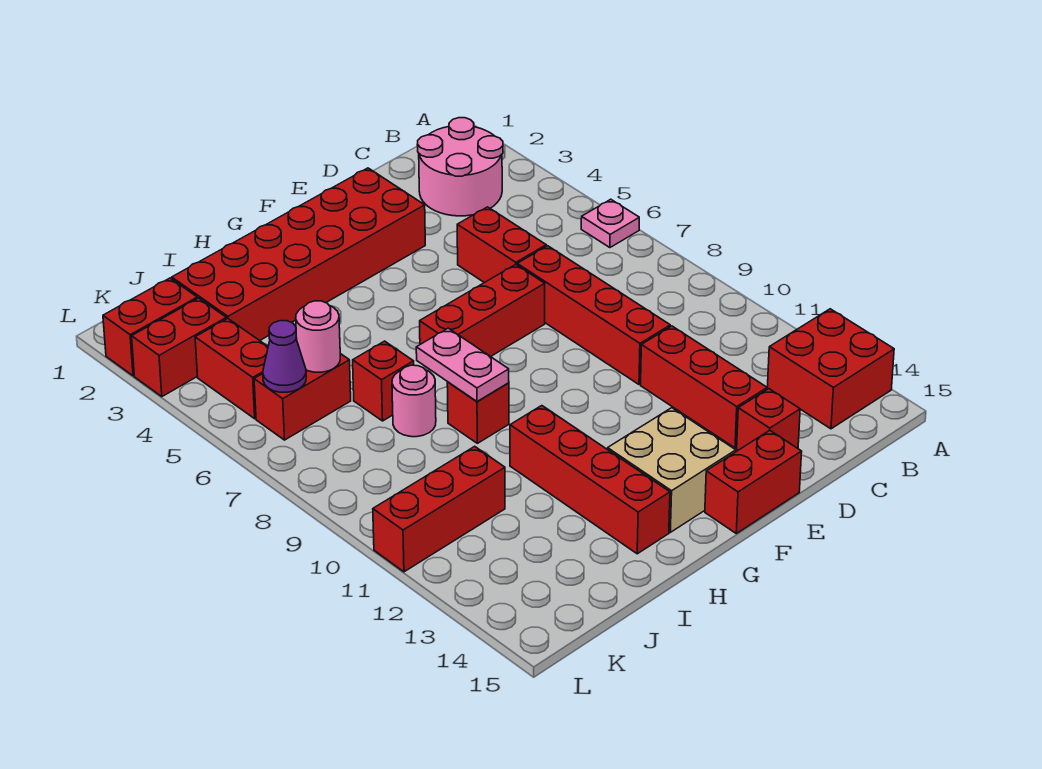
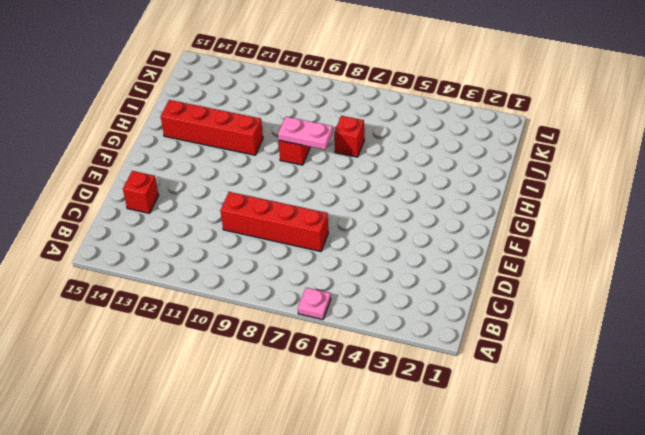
none -> red 2x2 brick [767,309,894,429]
none -> pink 2x2 round brick [417,118,503,216]
none -> red 1x2 brick [457,207,546,283]

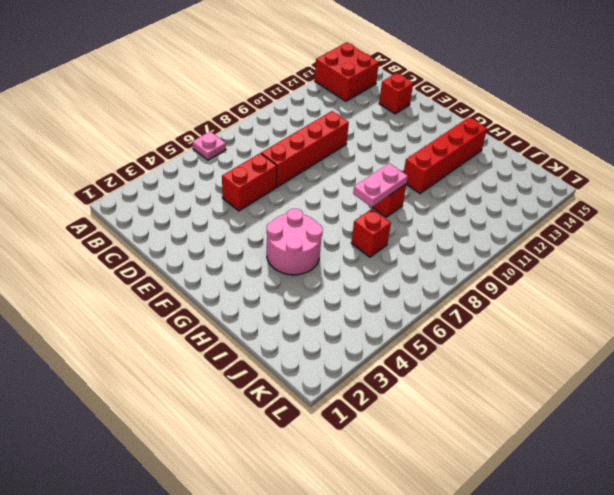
pink 2x2 round brick [266,209,323,275] -> pink 2x2 round brick moved to [417,118,503,216]
none -> red 1x3 brick [641,326,767,448]
none -> red 2x6 brick [172,168,425,341]
none -> red 1x3 brick [420,264,545,357]

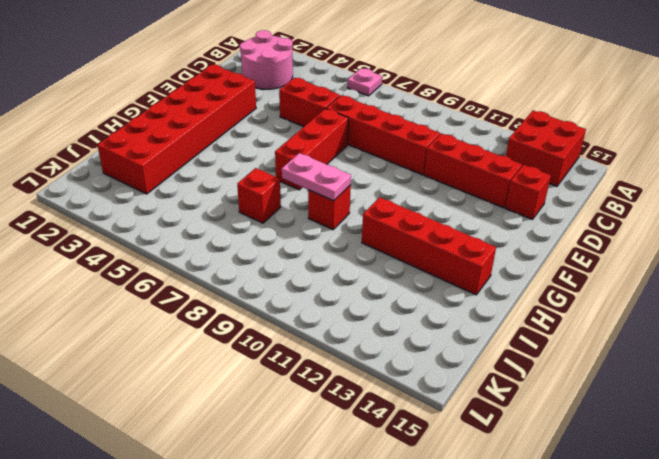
none -> red 1x2 brick [705,430,802,533]
none -> tan 2x2 brick [608,408,736,532]
none -> pink 1x1 round brick [392,365,436,437]

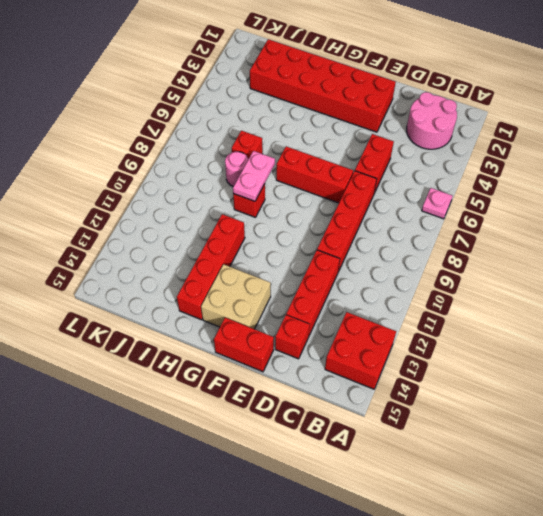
none -> red 1x2 brick [254,354,351,440]
none -> red 1x3 brick [373,446,505,572]
none -> red 1x2 brick [103,278,197,376]

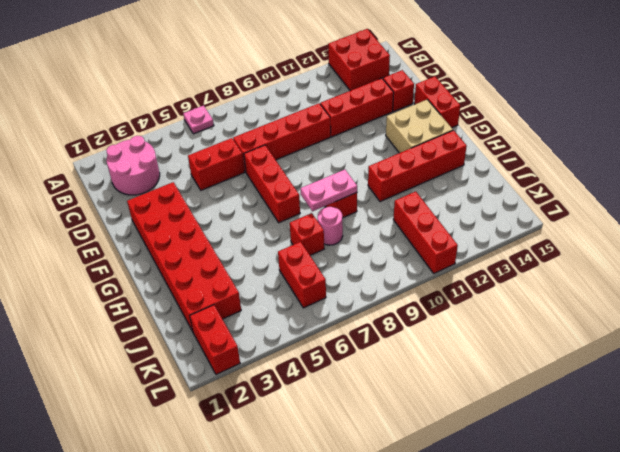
none -> red 1x2 brick [132,298,226,397]
none -> red 1x2 brick [195,319,268,419]
none -> pink 1x1 round brick [296,301,340,372]

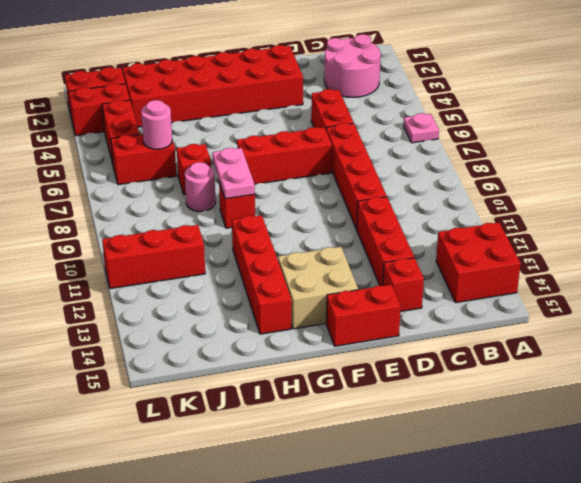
none -> purple 1x1 cone [263,321,306,392]

